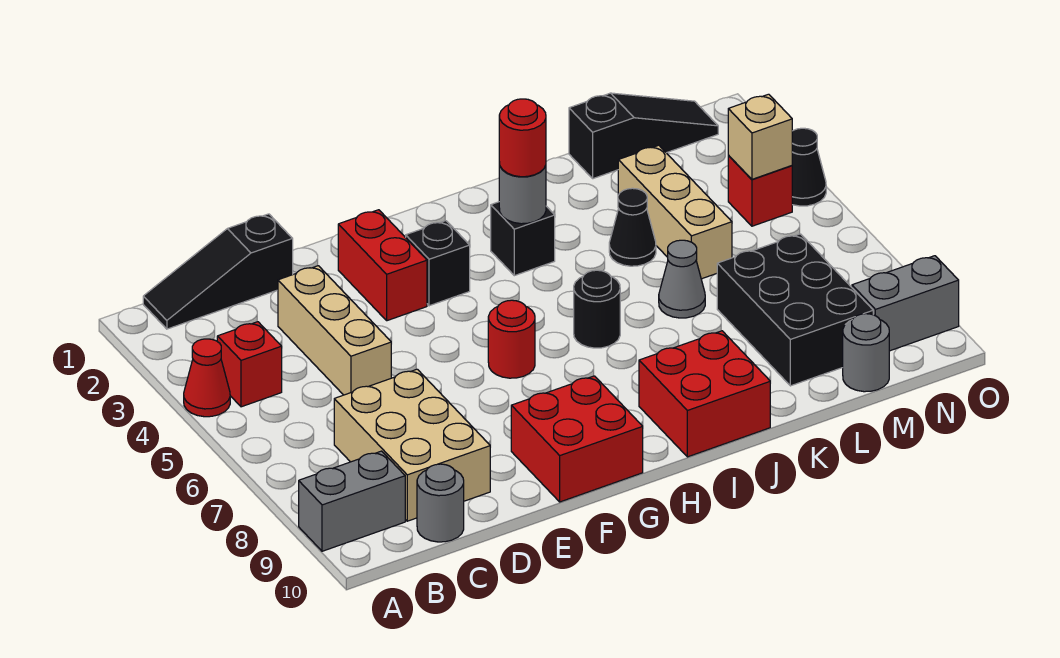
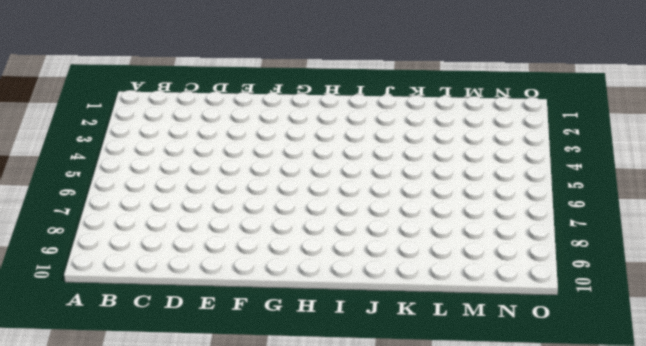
none -> red 1x1 cone [184,339,230,417]
none -> grey 1x2 brick [299,451,405,551]
none -> black 1x3 slope [143,214,293,329]

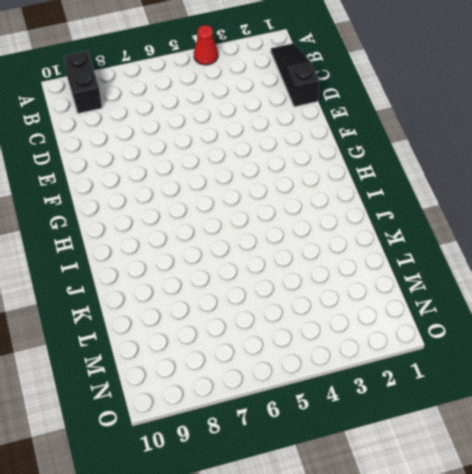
black 1x2 brick [64,50,102,113] -> grey 1x2 brick [299,451,405,551]
none -> red 1x1 brick [217,322,282,407]
none -> tan 2x3 brick [334,369,490,521]
none -> grey 1x1 round brick [417,464,464,542]

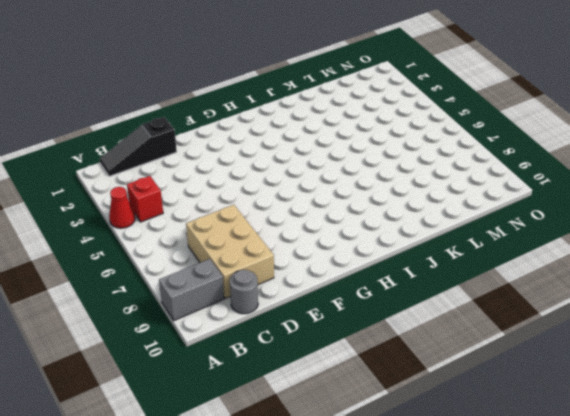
none -> tan 1x3 brick [278,266,391,395]
none -> red 1x2 brick [338,210,427,321]
none -> red 2x2 brick [511,376,643,502]

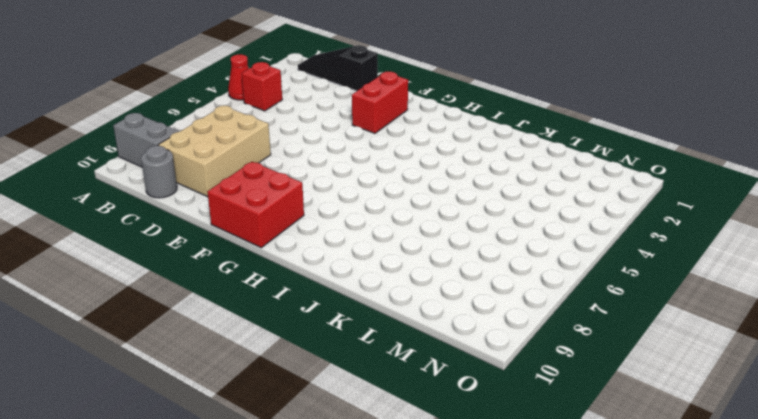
none -> tan 1x3 brick [278,266,391,395]
none -> black 1x1 brick [406,221,470,306]
none -> red 1x1 round brick [488,300,535,378]

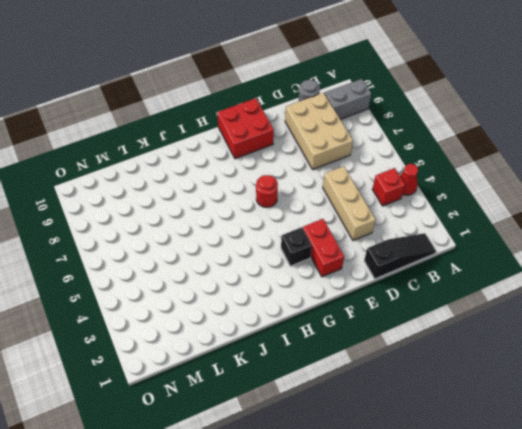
none -> black 1x1 brick [491,202,555,276]
none -> black 1x1 round brick [574,270,620,348]
none -> red 2x2 brick [639,331,770,457]

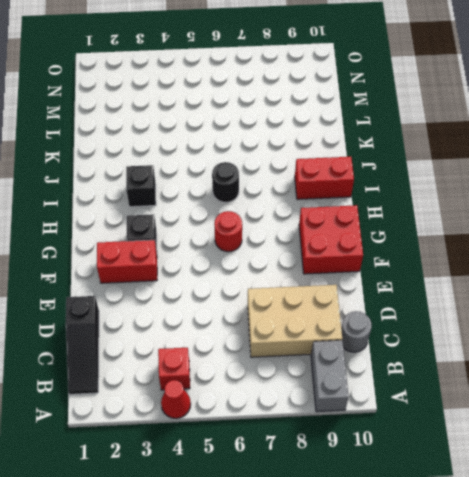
red 1x2 brick [295,157,354,199] -> red 2x2 brick [639,331,770,457]
none -> tan 1x3 brick [278,266,391,395]
none -> black 1x1 cone [609,188,656,266]
none -> grey 1x1 cone [659,240,705,318]

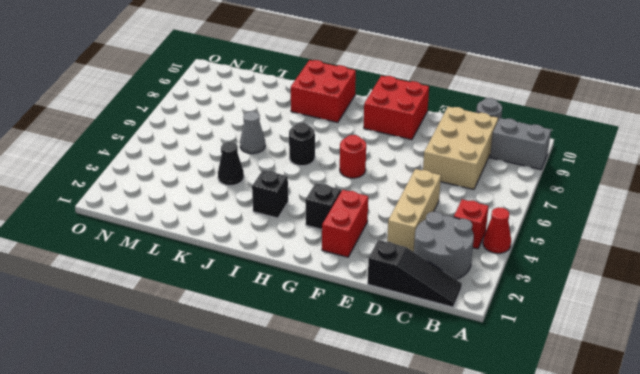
grey 2x2 round brick [414,212,474,279] -> none
none -> black 1x3 slope [569,93,718,179]
none -> tan 1x3 brick [618,145,732,279]
none -> black 2x3 brick [717,234,873,386]

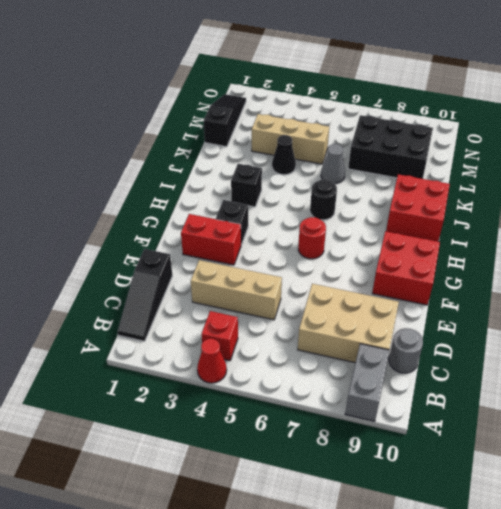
none -> grey 1x1 round brick [843,314,889,392]
none -> red 1x1 brick [728,156,792,226]
none -> grey 1x2 brick [852,256,959,351]

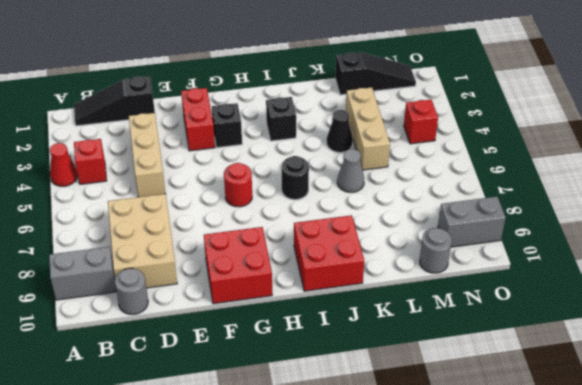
none -> black 2x3 brick [717,234,873,386]
none -> black 1x1 cone [792,128,826,206]
none -> grey 1x1 round brick [499,162,546,224]

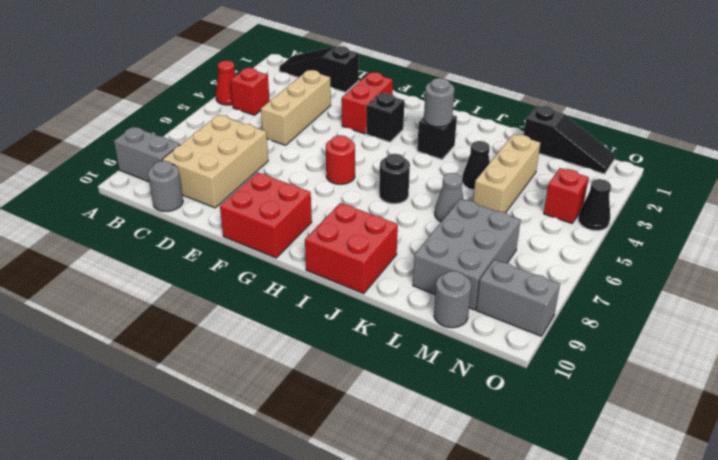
grey 2x3 brick [413,199,521,310] -> black 2x3 brick [717,234,873,386]
none -> tan 1x1 brick [728,94,792,179]
none -> red 1x1 round brick [499,99,546,177]

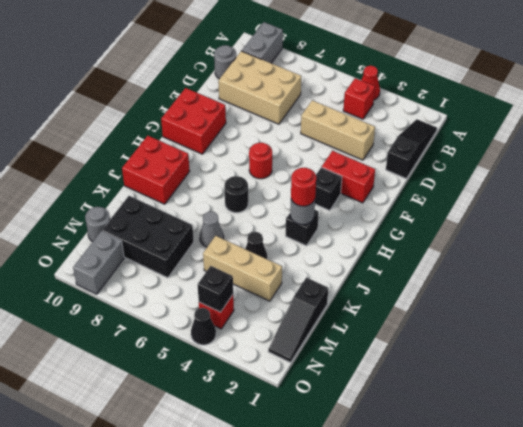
black 1x1 brick [198,266,233,312] -> tan 1x1 brick [728,94,792,179]

